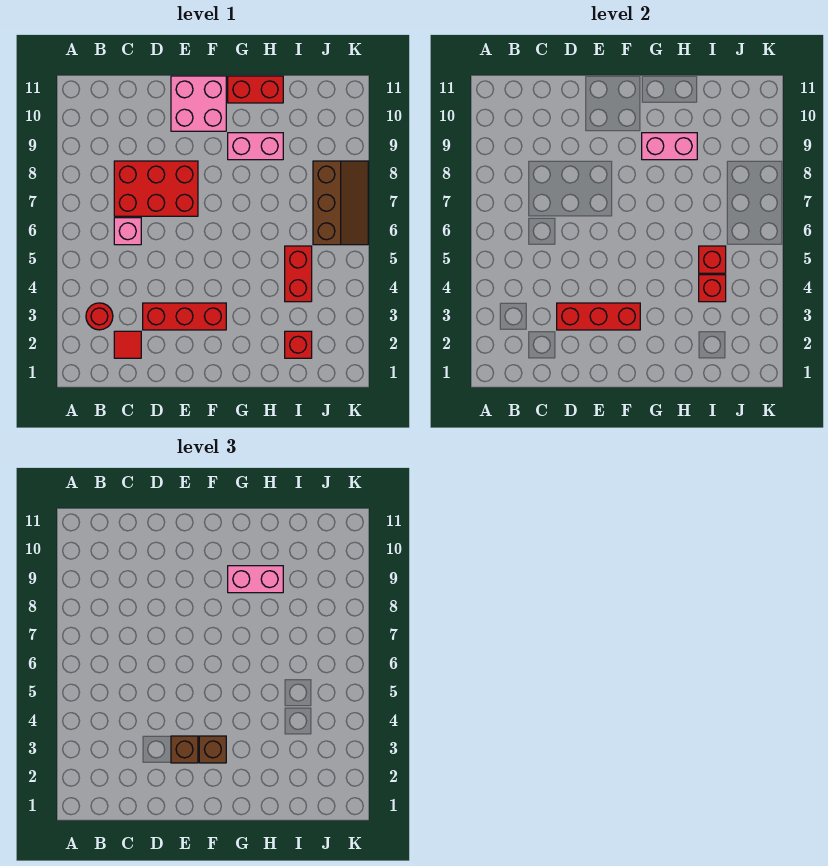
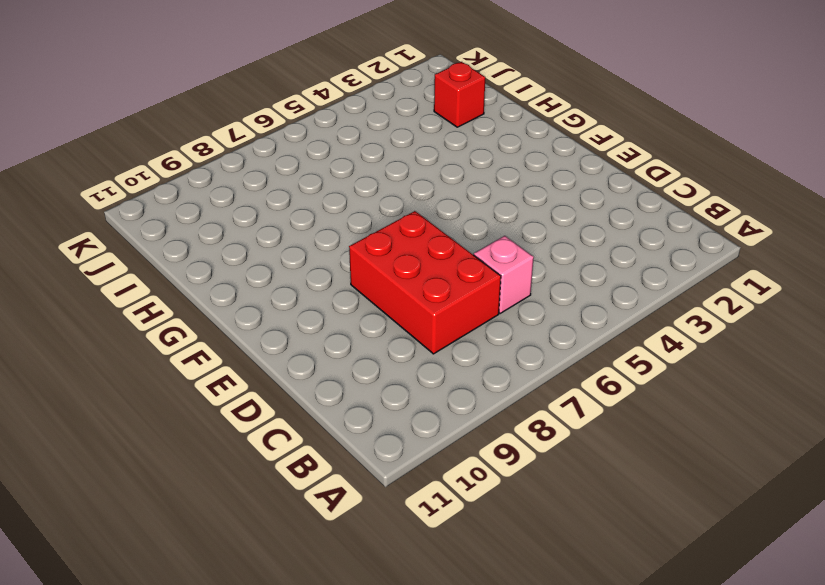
none -> red 1x1 round brick [86,303,113,330]
none -> red 1x1 tile [114,331,141,358]
none -> red 1x3 brick [143,303,226,330]

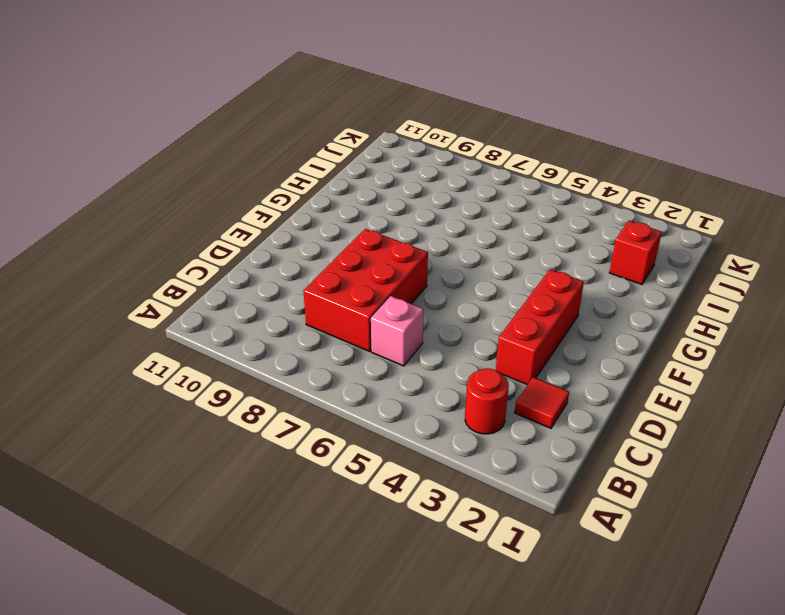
none -> pink 2x2 brick [171,76,226,131]
none -> pink 1x2 brick [228,133,283,160]
none -> red 1x2 brick [228,76,283,103]

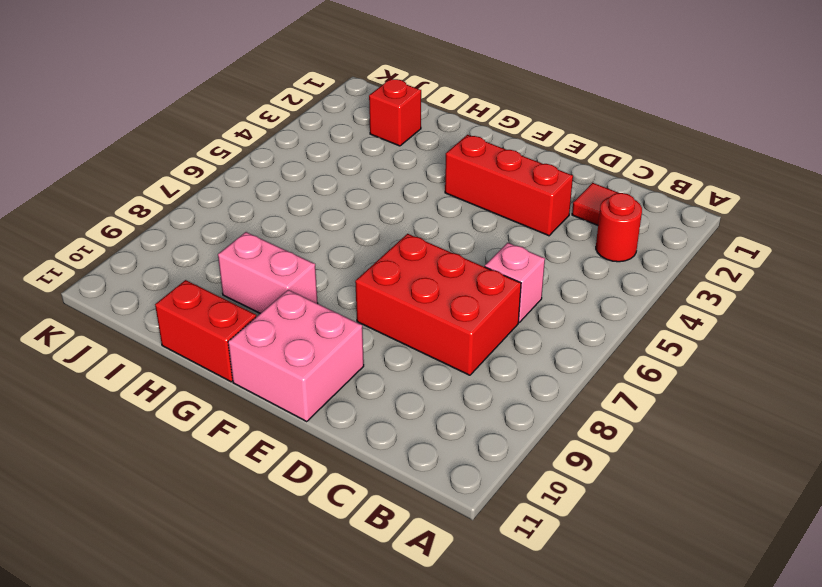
none -> red 1x2 brick [285,246,312,302]
none -> brown 2x3 slope [313,161,368,245]
none -> red 1x3 brick [557,303,640,330]

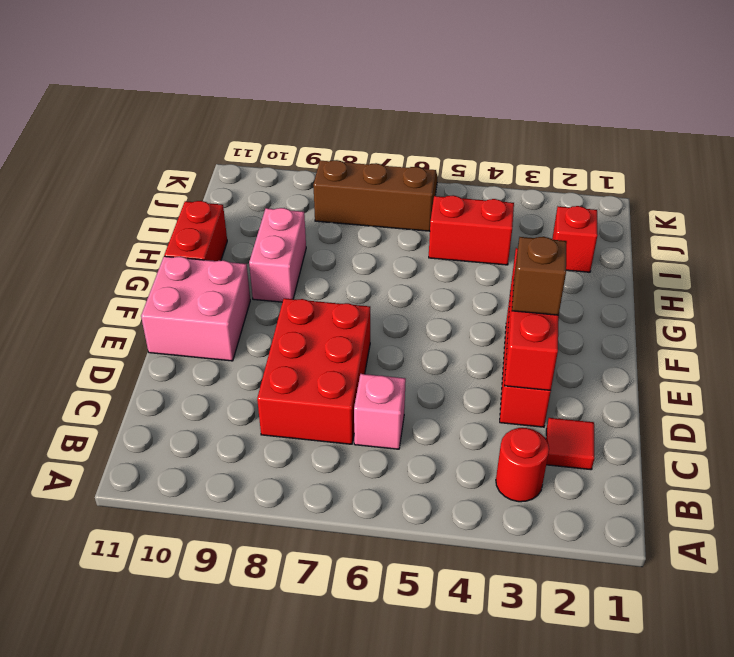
none -> pink 1x2 brick [642,133,697,160]
none -> red 1x1 brick [699,275,726,302]
none -> red 1x1 brick [699,246,726,273]

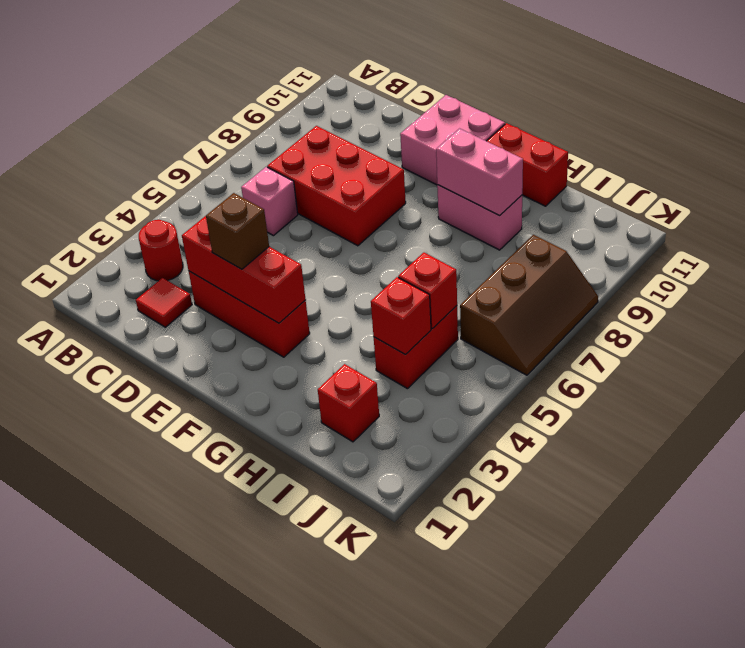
none -> brown 1x1 brick [199,736,226,763]
none -> pink 1x2 brick [228,566,283,593]

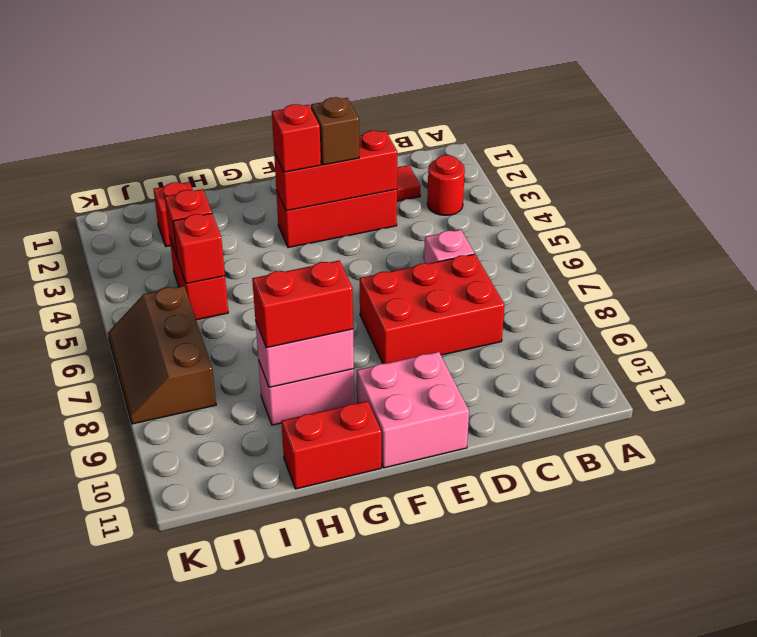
red 1x1 brick [272,104,321,172] -> brown 1x1 brick [199,736,226,763]
red 1x2 brick [252,260,353,348] -> pink 1x2 brick [228,566,283,593]

